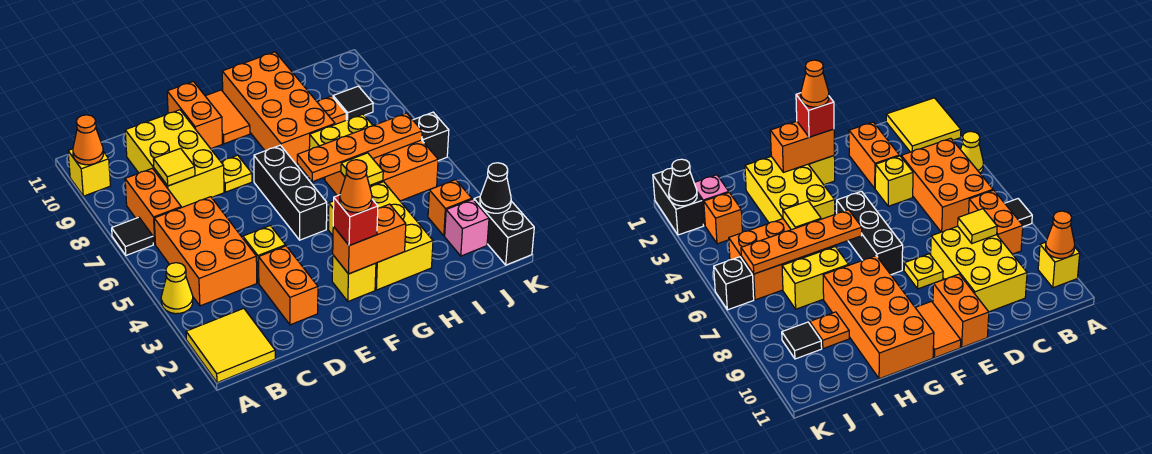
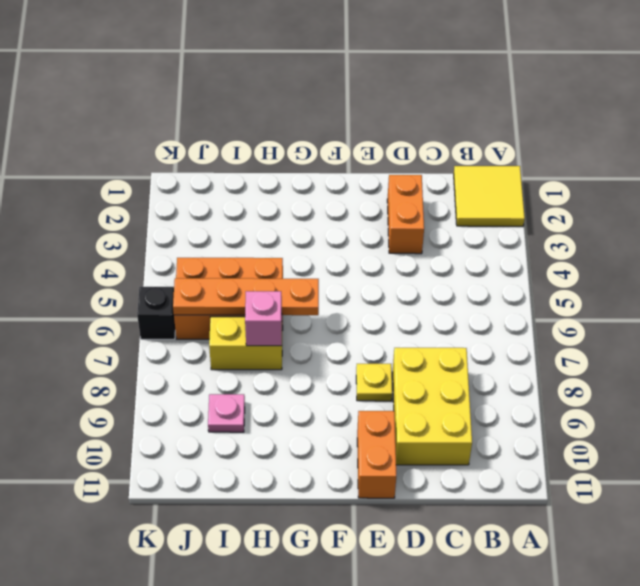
pink 1x1 brick [245,291,282,346] -> pink 1x1 brick moved to [445,199,489,256]
pink 1x1 plate [208,394,245,432] -> orange 1x1 plate [317,96,346,124]
none -> yellow 1x1 cone [161,263,193,314]
none -> black 1x1 tile [112,217,153,255]
none -> yellow 1x1 brick [68,149,110,196]
none -> orange 2x3 brick [154,197,257,306]

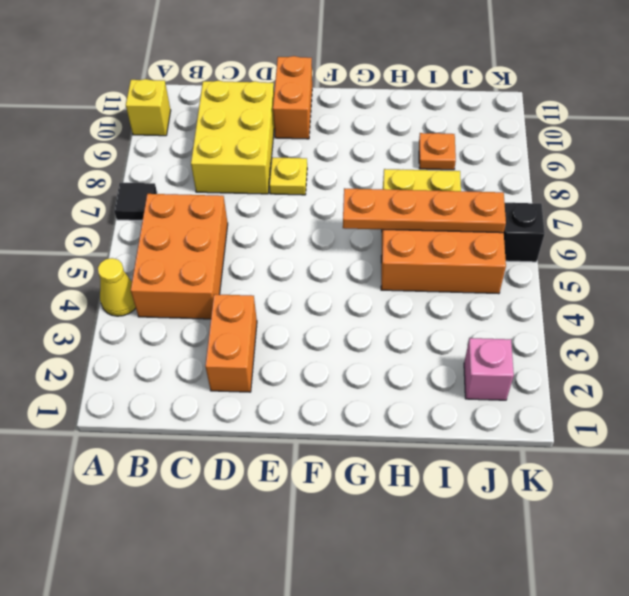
none -> yellow 2x2 tile [186,308,275,383]
none -> orange 1x2 brick [125,168,181,244]
none -> yellow 1x1 brick [243,226,286,283]
none -> yellow 1x1 brick [332,255,376,301]

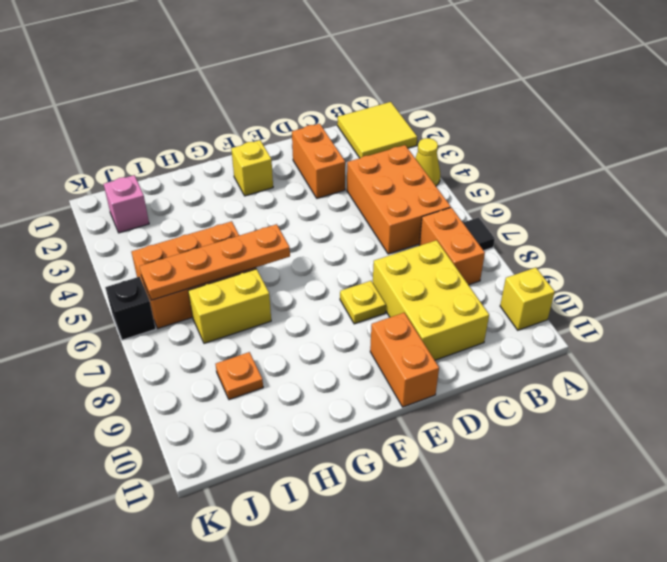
none -> yellow 1x1 brick [243,226,286,283]
none -> black 1x3 brick [254,145,327,240]
none -> orange 1x2 tile [206,90,250,144]
none -> yellow 2x3 brick [328,182,433,290]

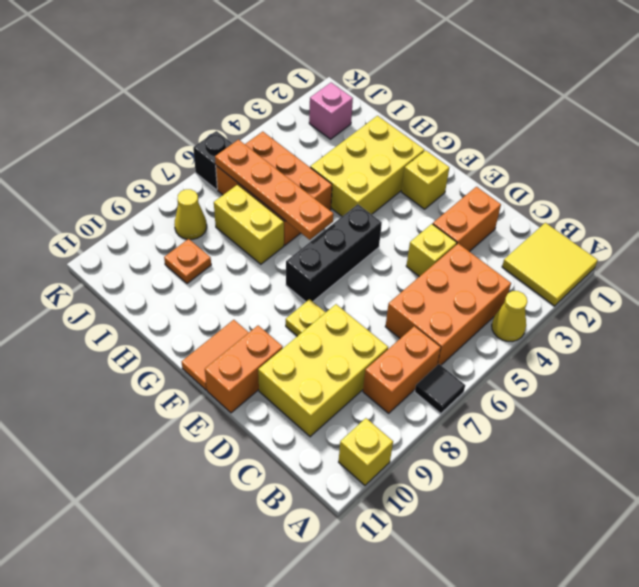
yellow 1x1 cone [174,189,207,239] -> none
none -> orange 2x4 brick [222,52,335,165]
none -> orange 1x1 brick [428,180,472,236]
none -> black 1x1 tile [333,86,373,120]
none -> black 1x2 brick [474,197,534,265]

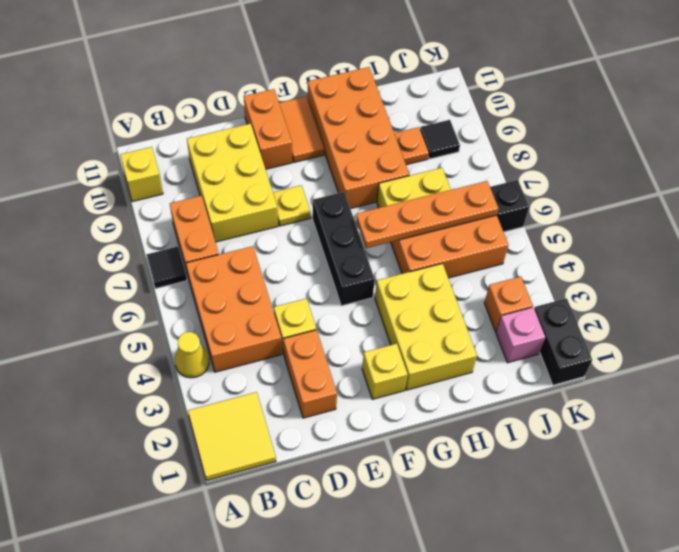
none -> orange 1x1 cone [73,115,103,165]
none -> yellow 1x1 tile [153,148,195,186]
none -> orange 1x2 brick [333,204,406,274]
none -> yellow 1x1 tile [341,153,383,186]

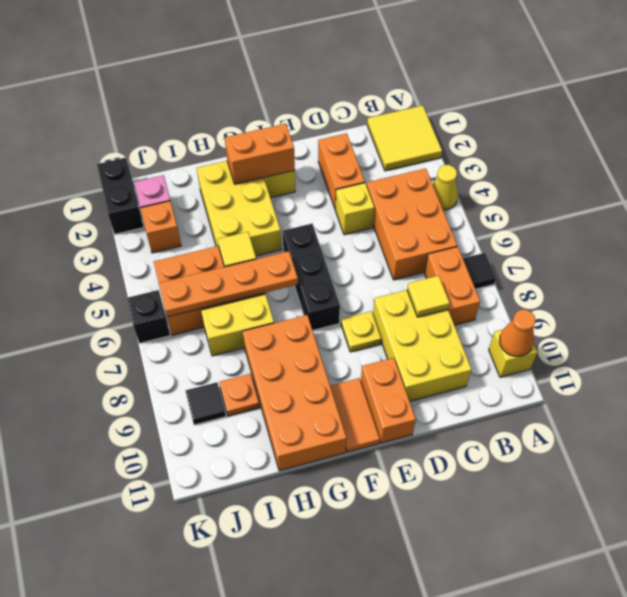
none -> black 1x1 cone [480,163,511,213]
none -> red 1x1 brick [333,195,378,246]
none -> orange 1x1 cone [340,160,372,213]

